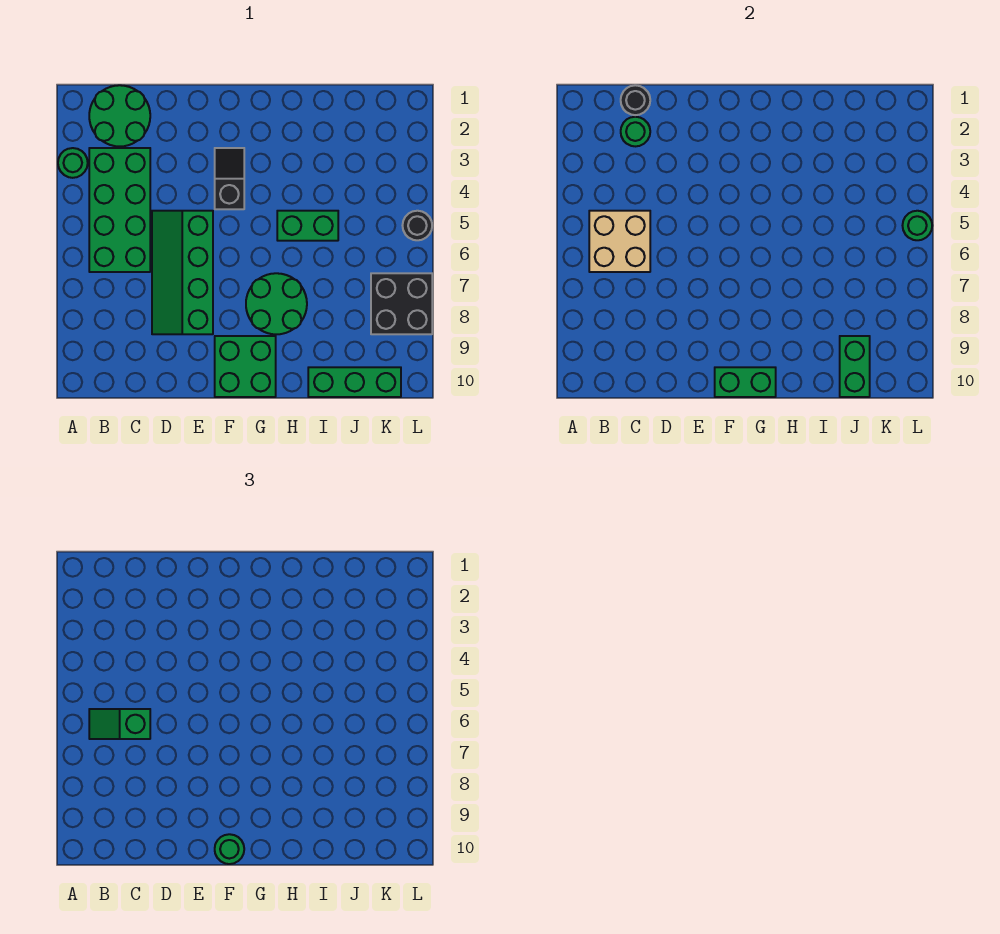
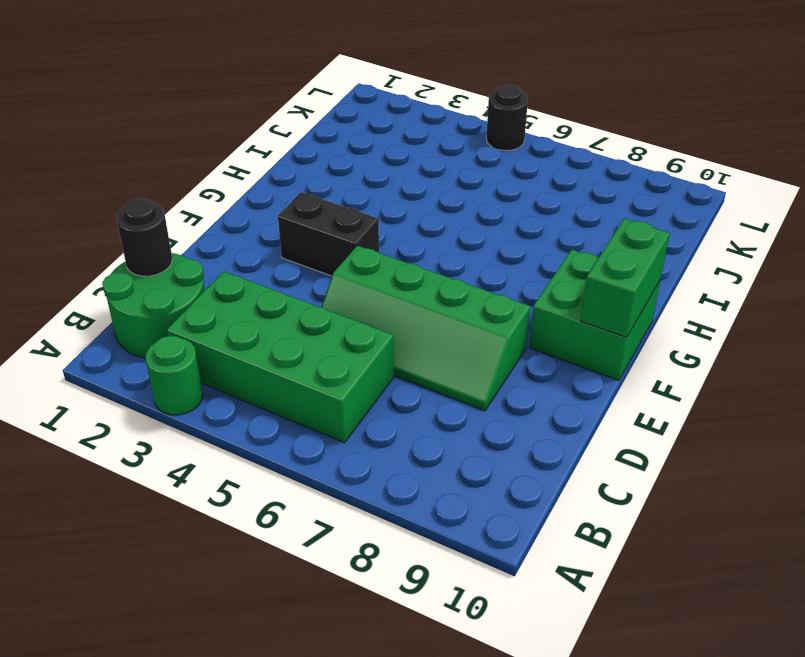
black 1x2 brick [278,192,379,276] -> black 1x2 slope [215,148,244,209]
none -> green 2x2 round brick [246,273,307,334]
none -> green 1x2 brick [277,211,338,241]
none -> green 1x3 brick [308,367,401,397]

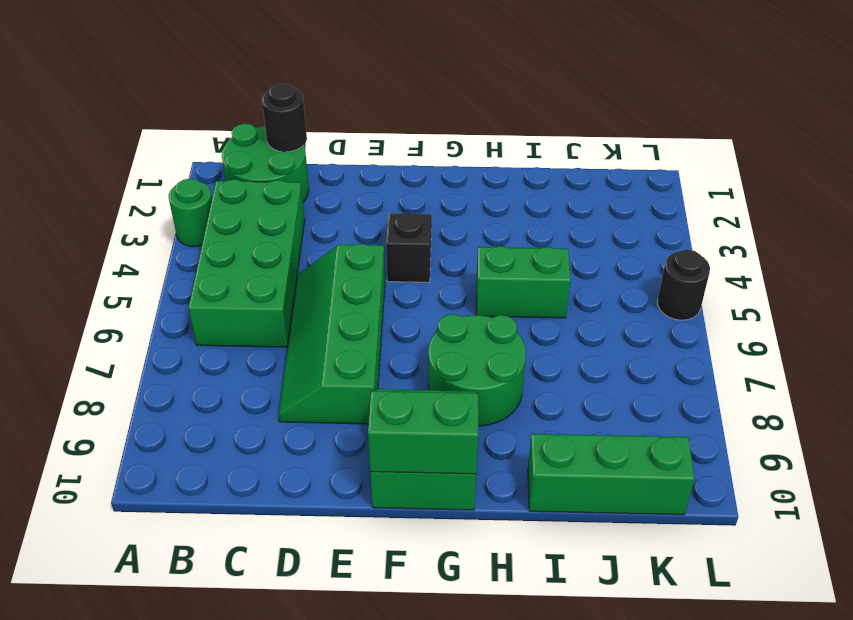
none -> black 2x2 brick [371,273,432,334]
none -> tan 2x2 brick [589,211,650,272]
none -> green 1x1 round brick [621,117,650,146]

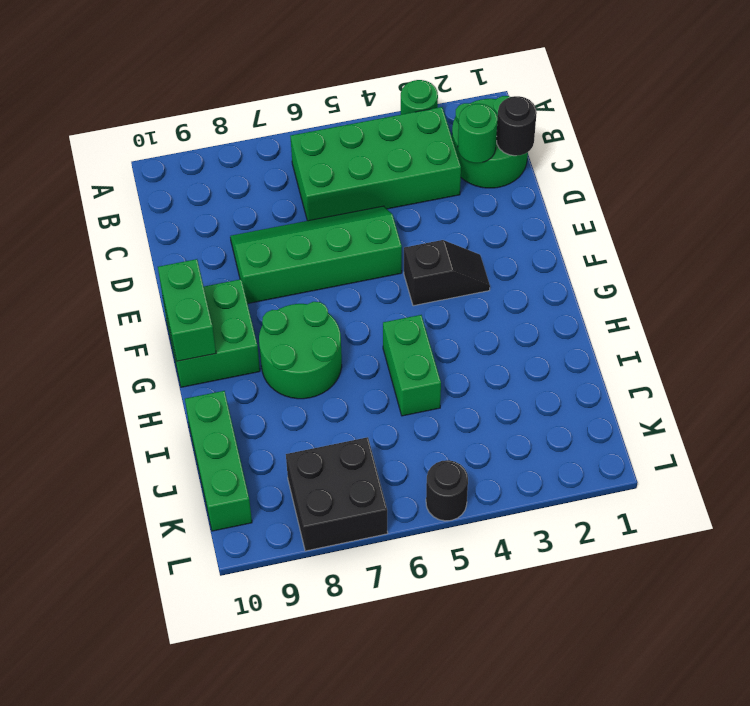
none -> tan 2x2 brick [589,211,650,272]
none -> green 1x2 brick [840,336,870,397]
none -> green 1x1 round brick [903,211,932,240]

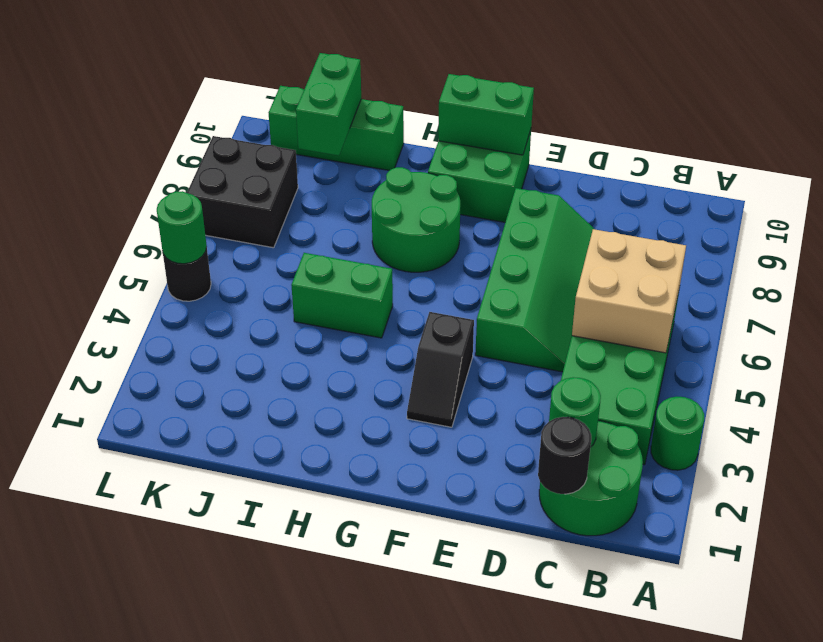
none -> green 1x2 slope [89,709,150,739]
none -> green 1x1 round brick [215,834,244,864]

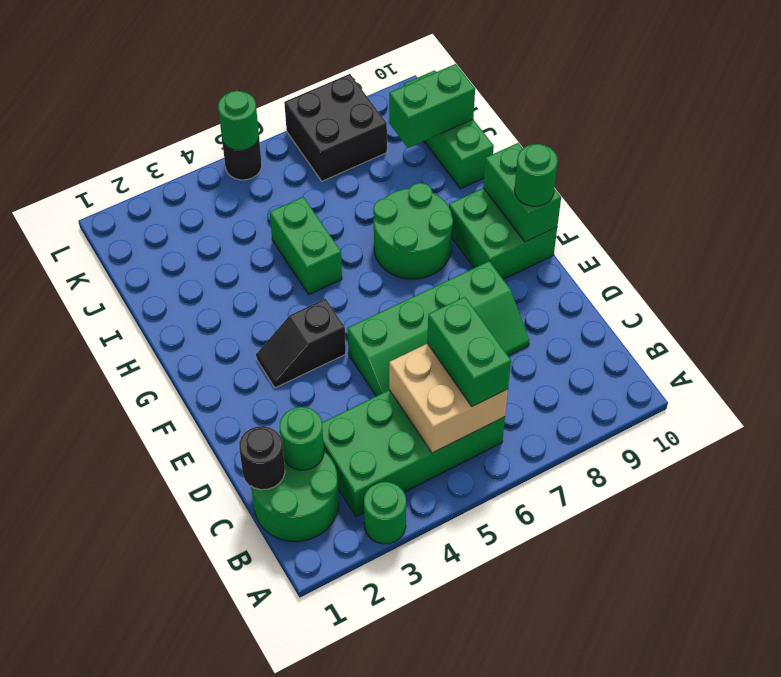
green 1x2 brick [427,297,511,407] -> green 1x2 slope [89,709,150,739]

